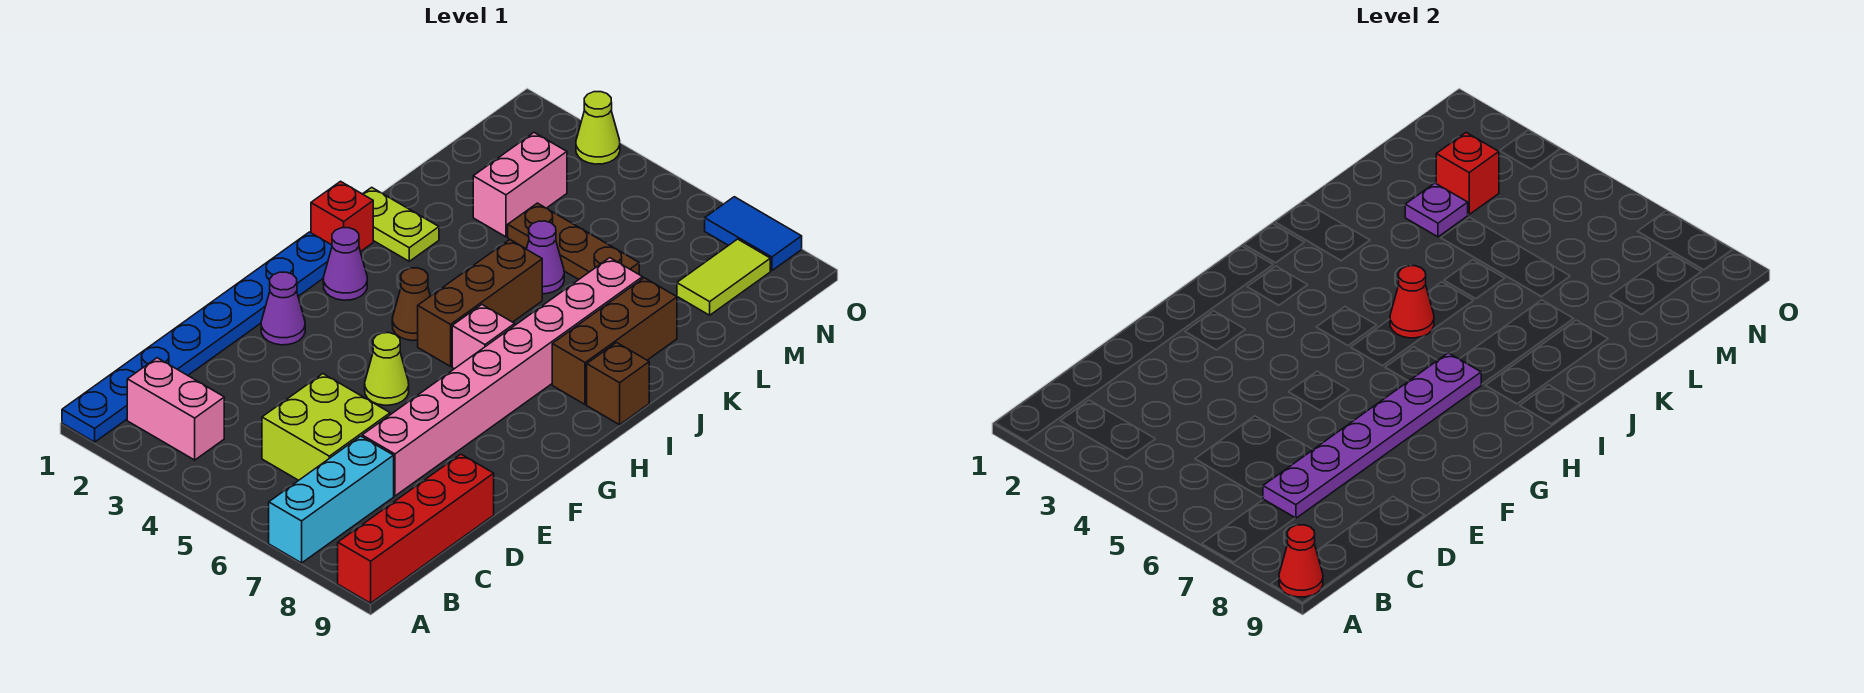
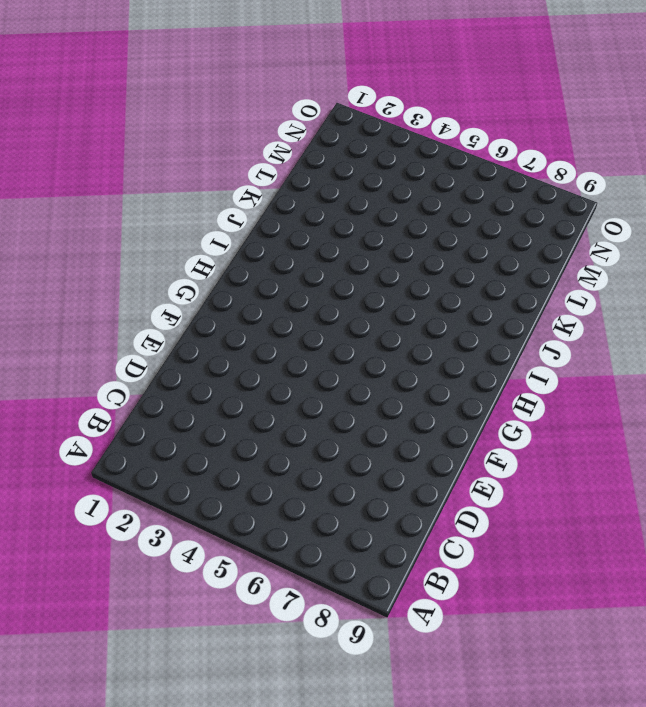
none -> blue 1x8 plate [62,232,332,442]
none -> cyan 1x3 brick [269,436,394,563]
none -> red 1x4 brick [338,454,494,603]

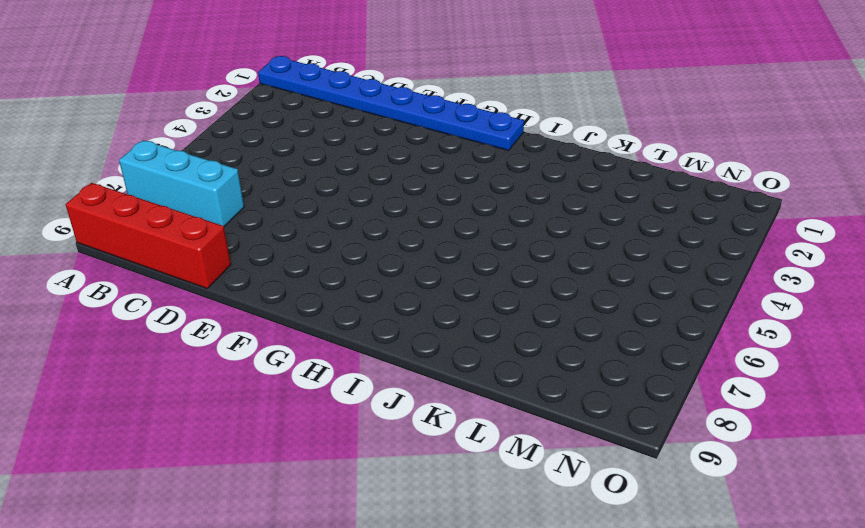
none -> pink 1x2 brick [127,358,224,460]
none -> lime 2x2 brick [262,374,390,480]
none -> pink 1x8 brick [362,258,643,496]

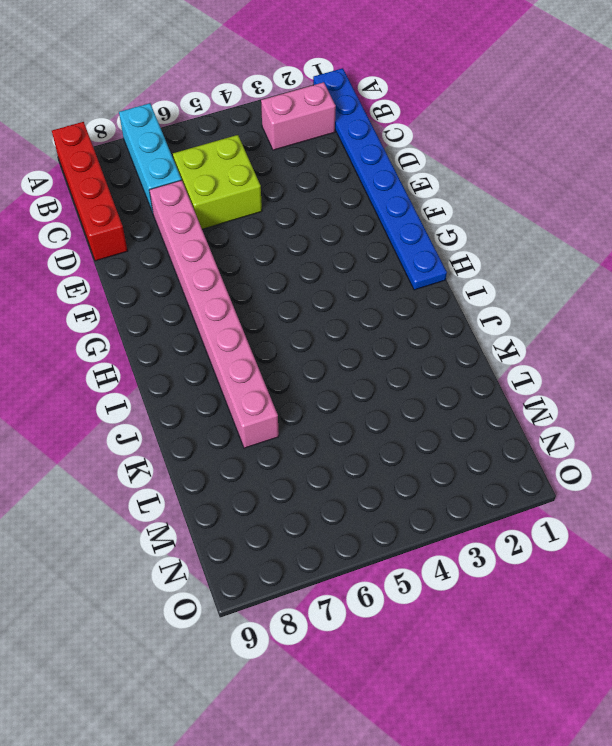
none -> purple 1x1 cone [261,272,305,345]
none -> lime 1x1 cone [365,333,409,405]
none -> purple 1x1 cone [323,228,367,300]

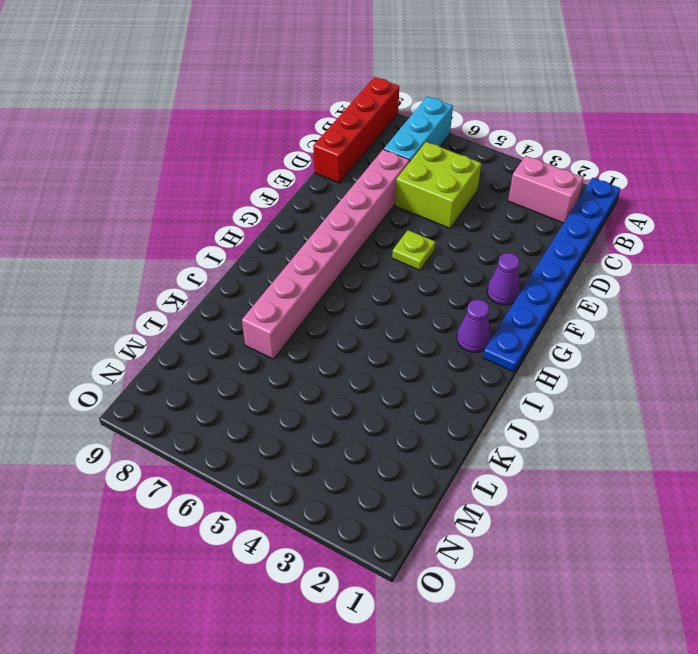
lime 1x1 plate [392,230,435,270] -> lime 1x1 cone [365,333,409,405]
none -> brown 1x1 cone [392,268,430,341]
none -> brown 1x3 brick [418,240,542,366]
none -> pink 1x1 brick [452,305,515,369]

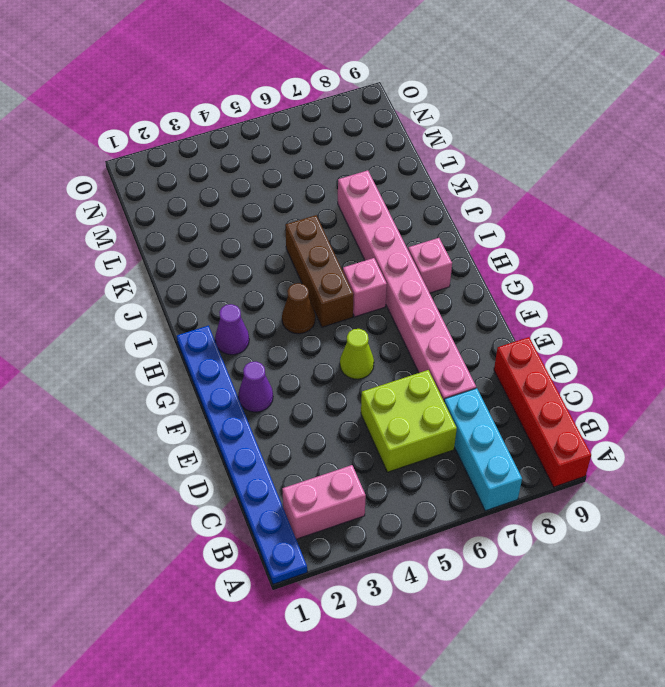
pink 1x1 brick [408,238,452,293] -> none
none -> red 1x1 brick [311,181,373,252]
none -> brown 1x3 brick [552,278,677,405]
none -> brown 1x1 brick [587,343,649,425]

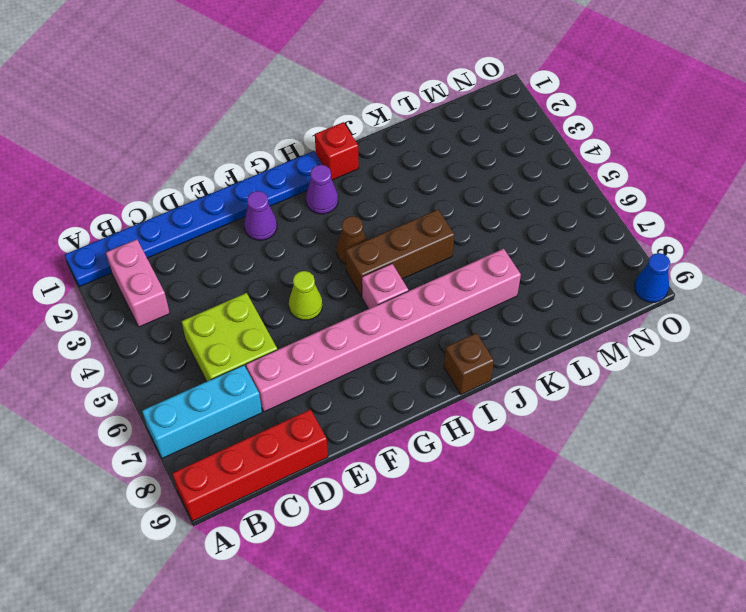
blue 1x1 cone [634,253,670,302] -> none
none -> brown 1x3 brick [552,278,677,405]
none -> lime 1x2 plate [363,187,439,261]
none -> purple 1x1 cone [527,221,564,294]

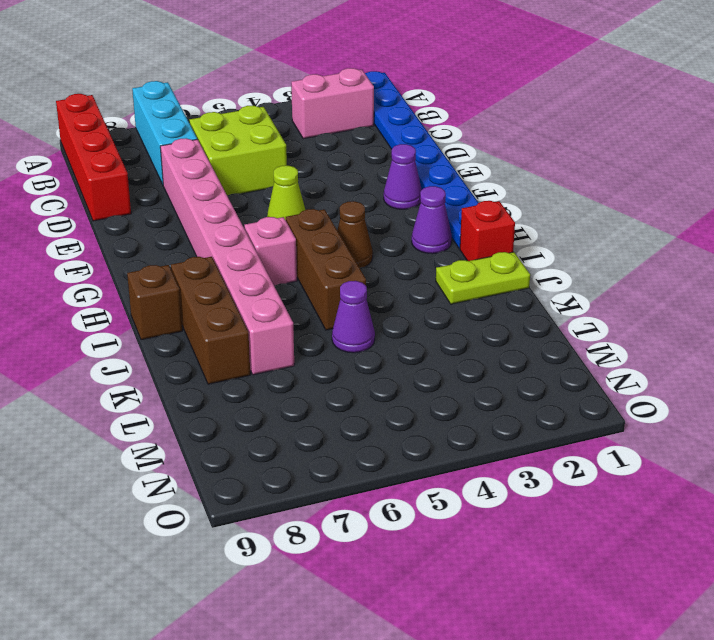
none -> pink 1x2 brick [473,133,567,237]
none -> brown 1x3 plate [508,203,639,279]
none -> lime 1x2 tile [677,239,770,315]

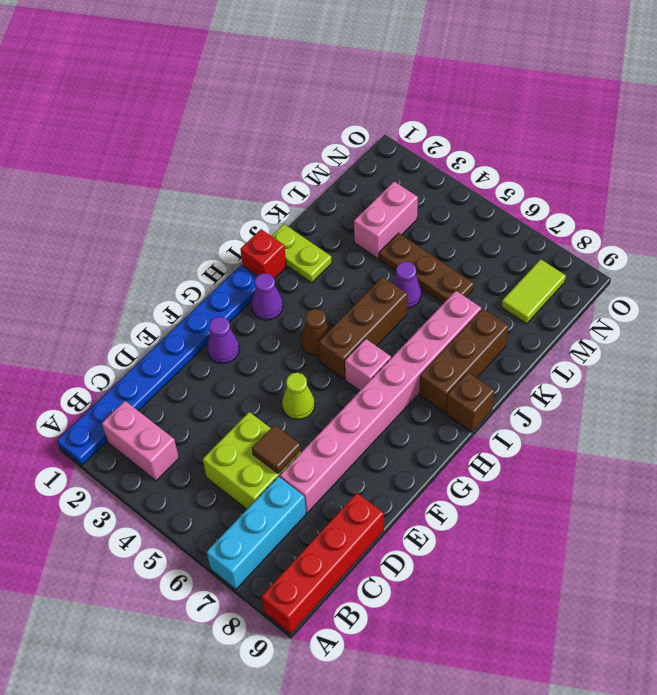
brown 1x1 tile [252,425,301,474] -> none
none -> lime 1x1 cone [576,92,620,164]
none -> blue 1x2 tile [705,197,802,271]
none -> red 1x1 cone [1279,525,1323,597]

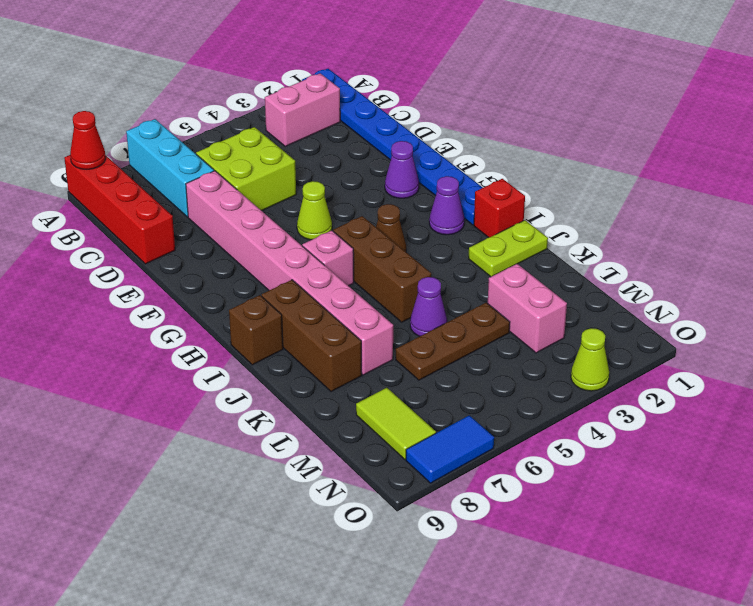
none -> purple 1x6 plate [1263,353,1481,518]
none -> red 1x1 cone [1390,266,1434,338]
none -> purple 1x1 plate [1405,183,1468,237]

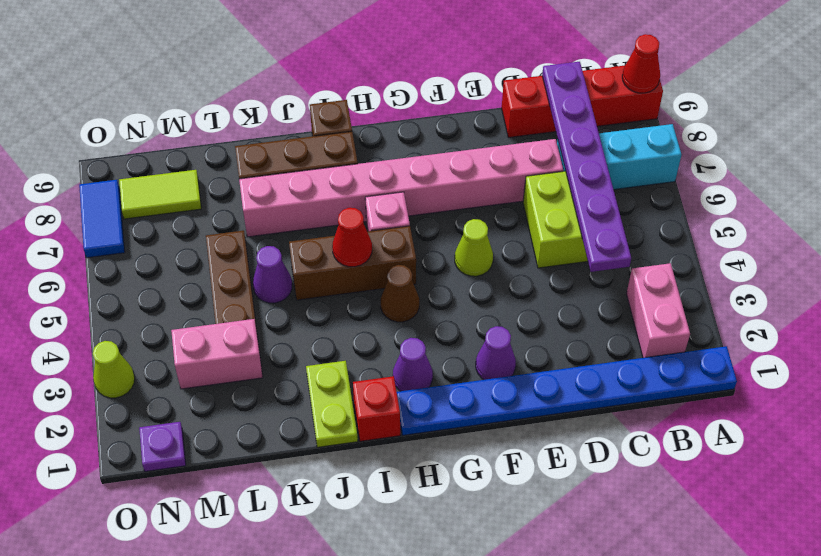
purple 1x6 plate [542,62,631,272] -> purple 1x6 plate turned to [1263,353,1481,518]
purple 1x1 plate [139,422,186,471] -> purple 1x1 plate moved to [1405,183,1468,237]
none -> red 1x1 brick [1436,133,1499,214]

